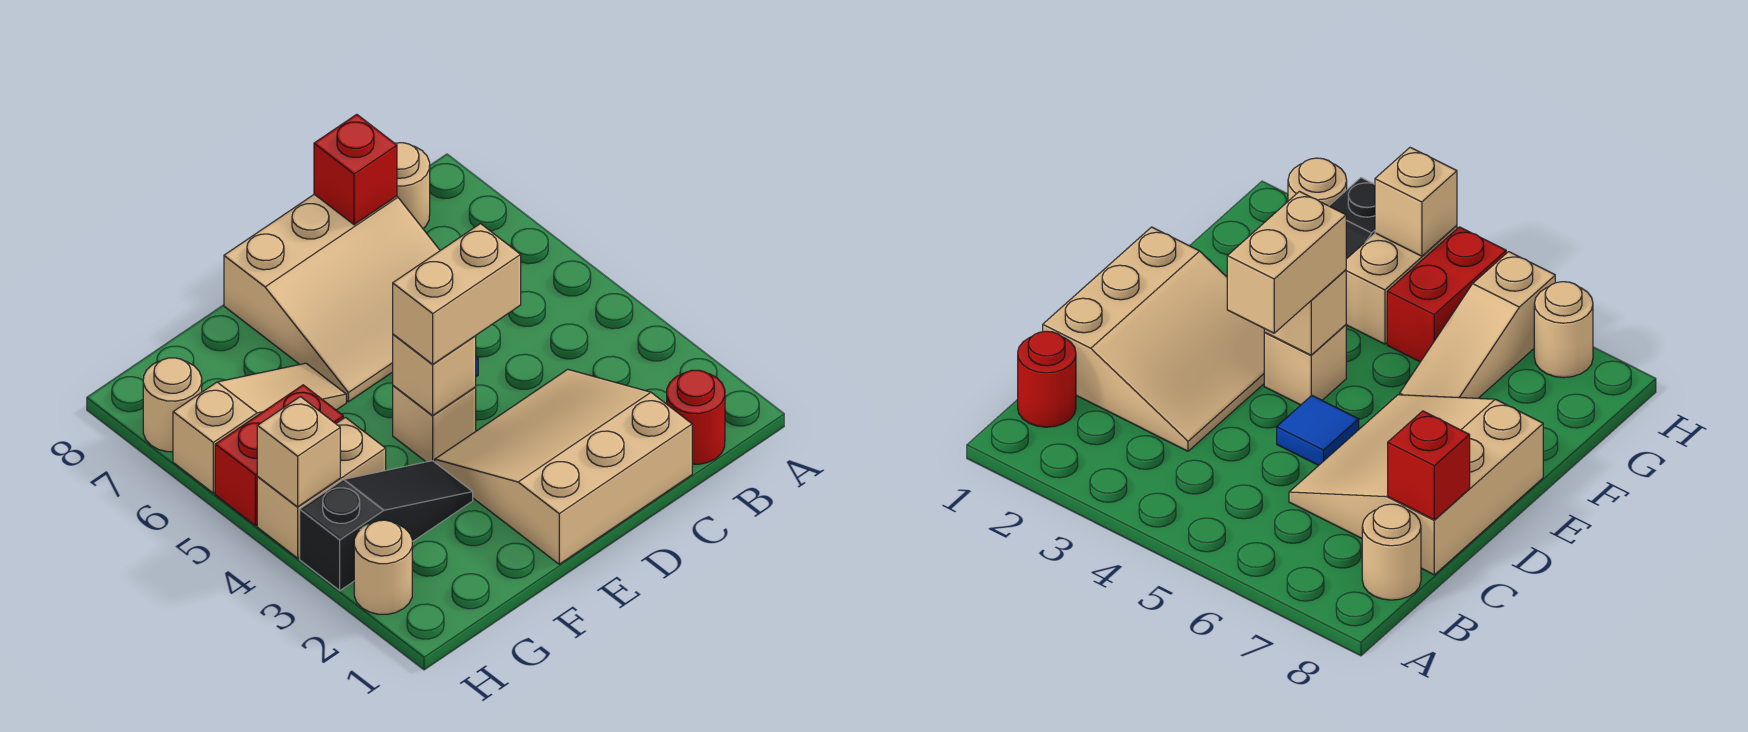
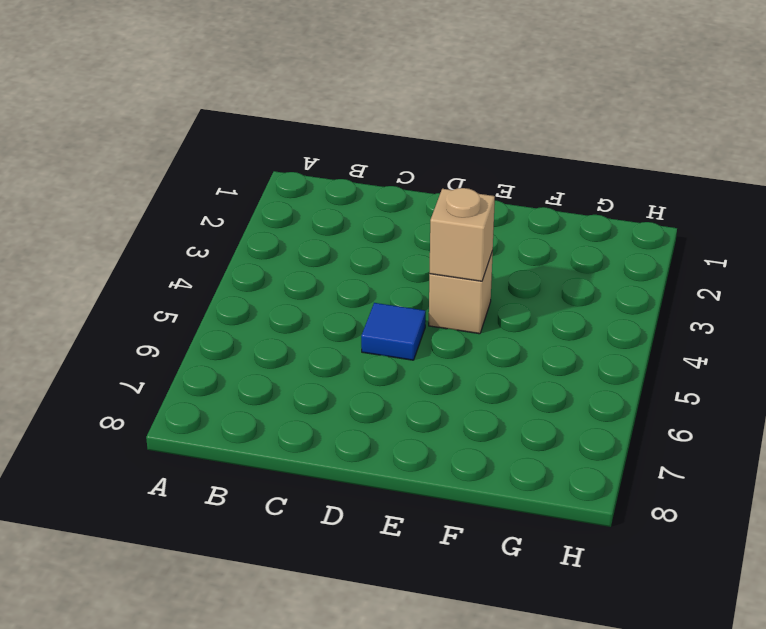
none -> red 1x1 round brick [667,370,725,464]
none -> tan 1x1 round brick [395,143,430,228]
none -> tan 3x3 slope [435,369,692,564]

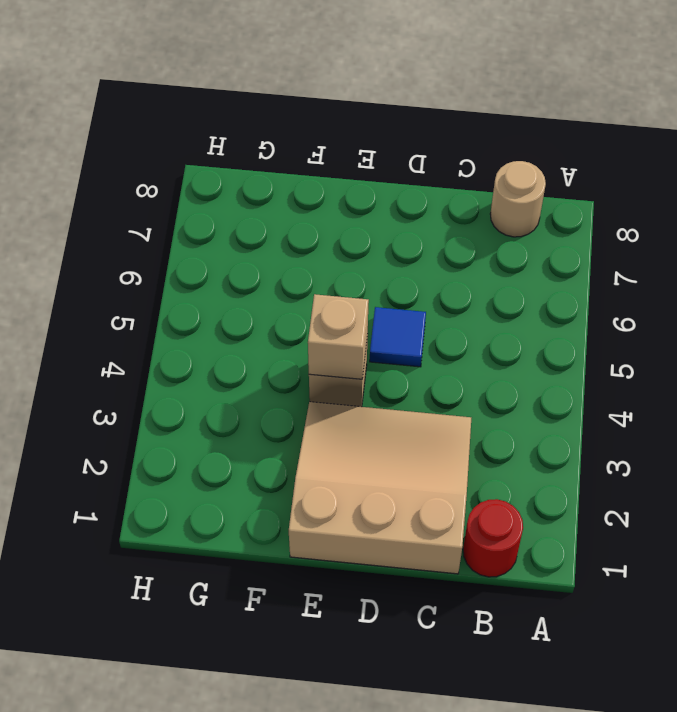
none -> tan 3x3 slope [224,194,440,402]
none -> black 1x3 slope [300,461,473,591]
none -> tan 1x3 slope [173,363,346,493]

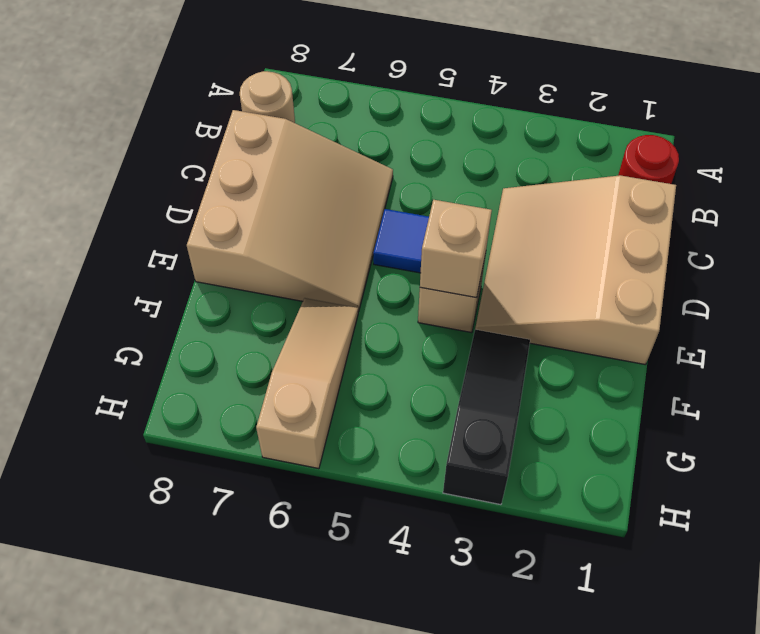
none -> tan 1x2 brick [257,417,386,558]
none -> red 1x2 brick [215,385,343,526]
none -> tan 1x1 round brick [354,520,412,614]

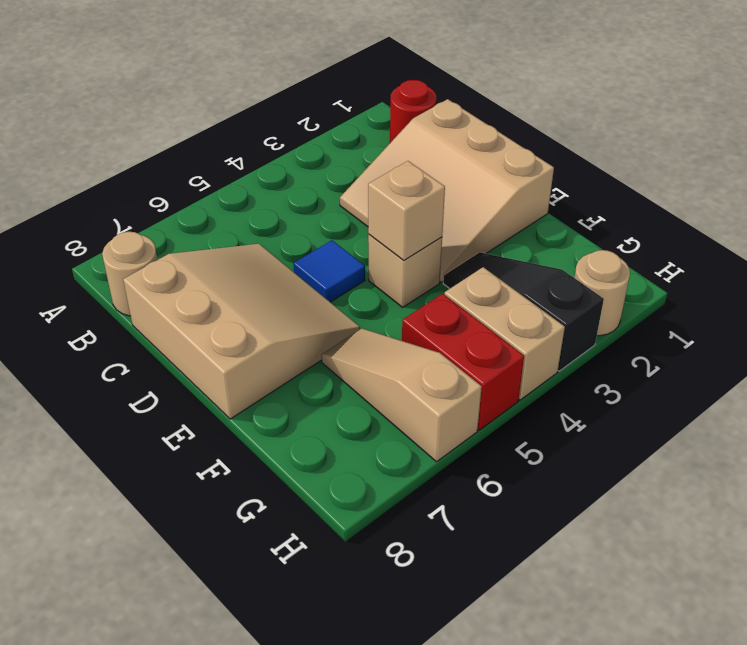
none -> tan 1x1 round brick [143,358,202,452]
none -> red 1x1 brick [314,114,397,225]
none -> tan 1x1 brick [257,397,340,507]

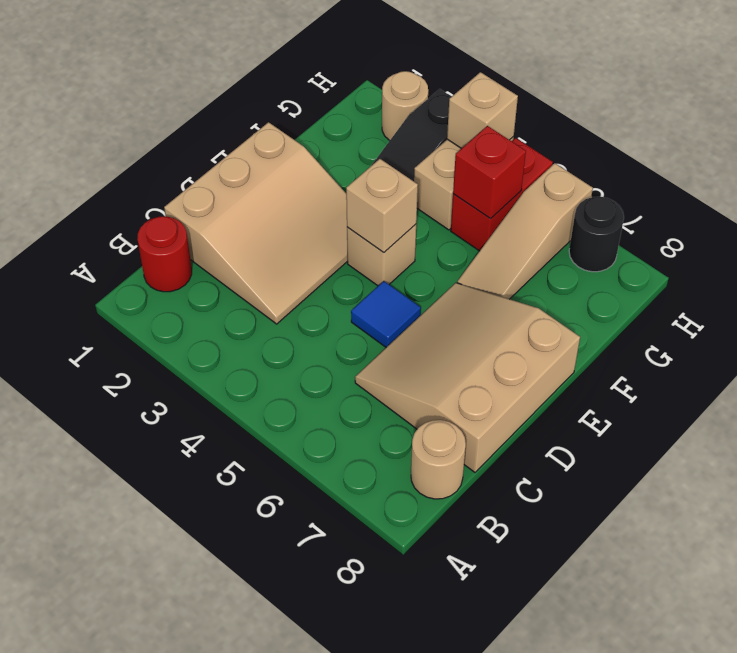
red 1x1 brick [453,126,526,218] -> red 1x1 brick moved to [314,114,397,225]
black 1x1 round brick [569,197,624,272] -> tan 1x1 round brick [143,358,202,452]
none -> tan 1x2 brick [393,224,521,364]

